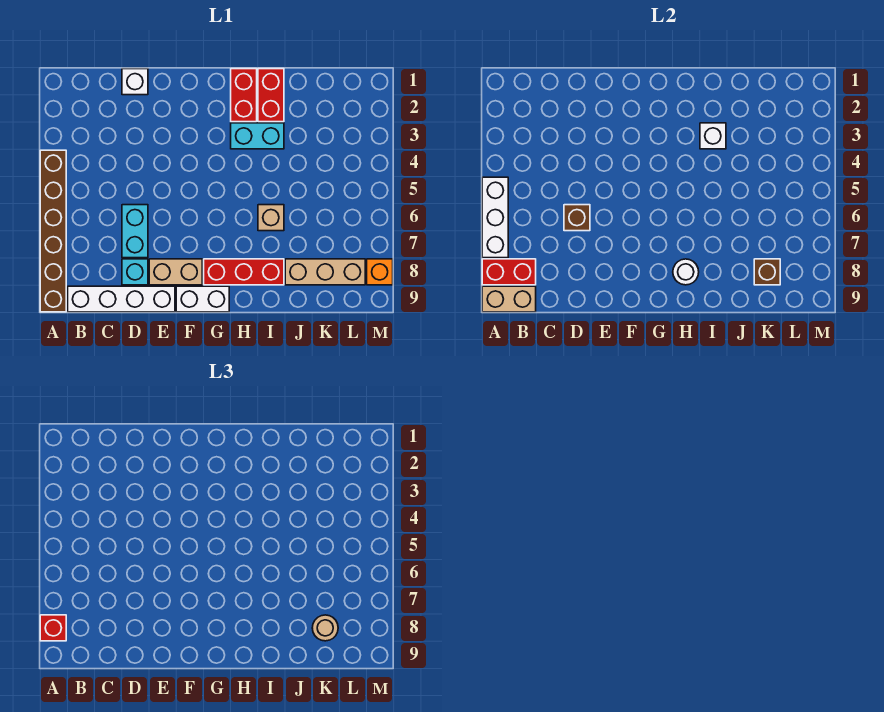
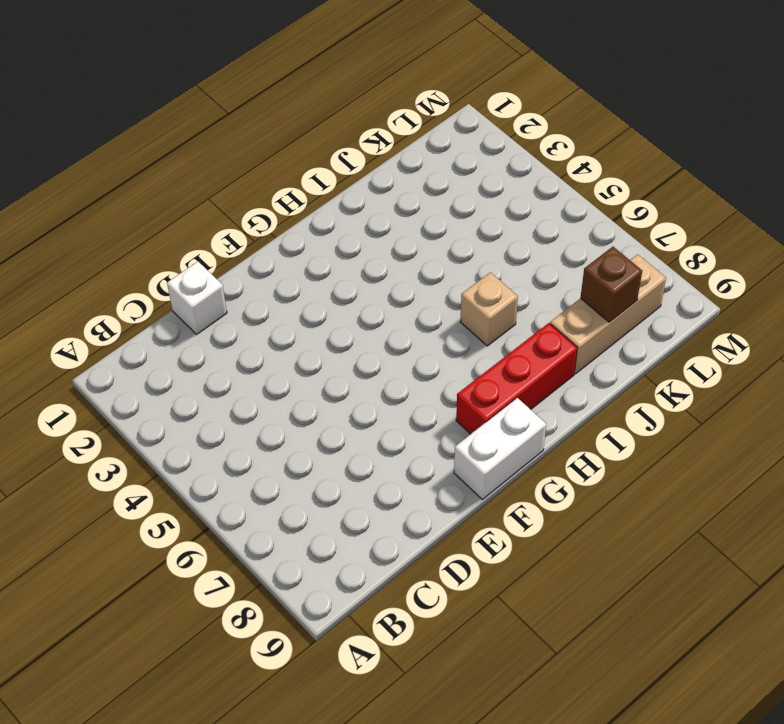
none -> brown 1x6 brick [40,150,66,312]
none -> white 1x4 brick [68,286,175,312]
none -> cyan 1x2 brick [122,205,148,258]

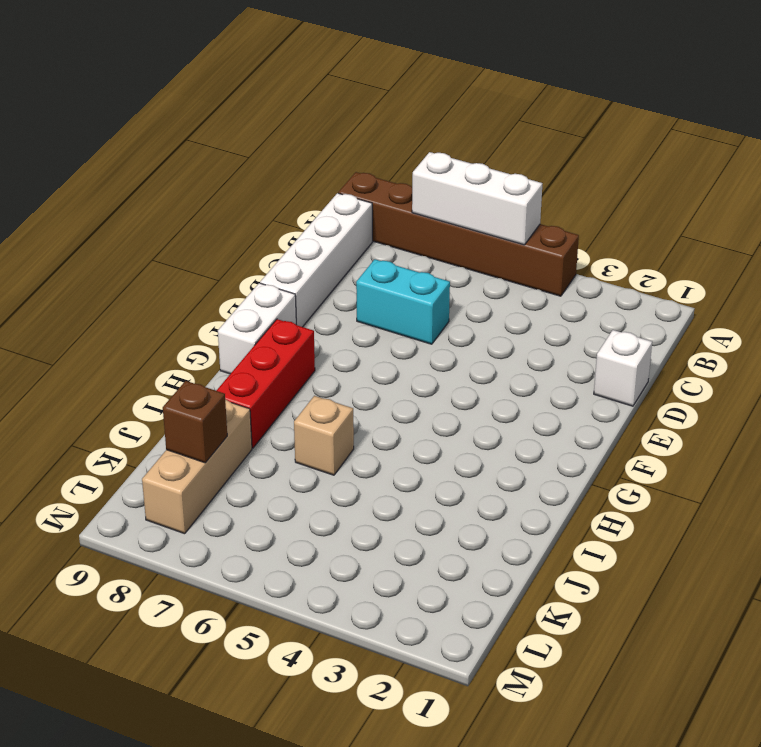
none -> cyan 1x1 brick [122,259,148,285]
none -> tan 1x2 brick [149,259,202,285]
none -> red 1x2 brick [231,69,257,122]

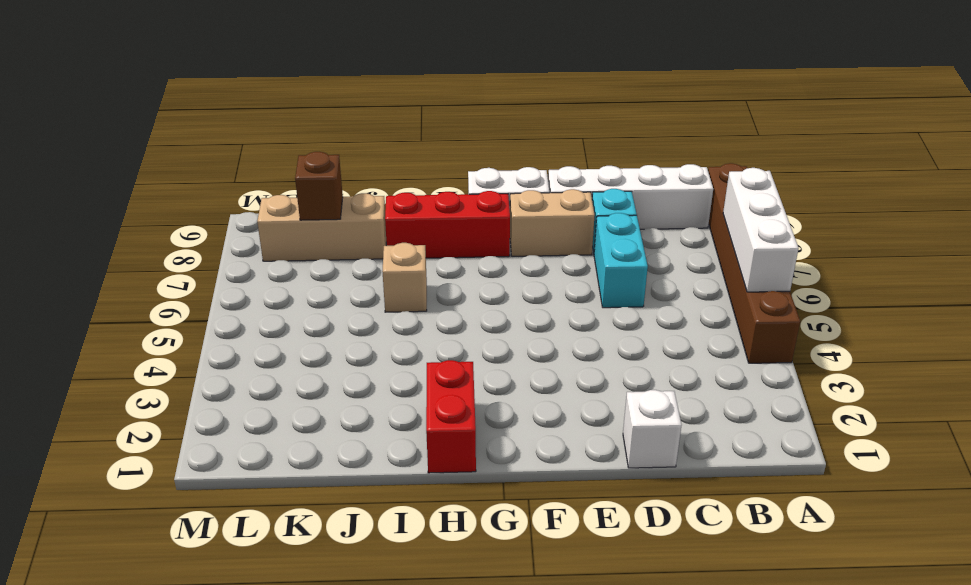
none -> cyan 1x2 brick [231,123,284,149]
none -> red 1x2 brick [258,69,284,122]
none -> orange 1x1 brick [367,259,393,285]

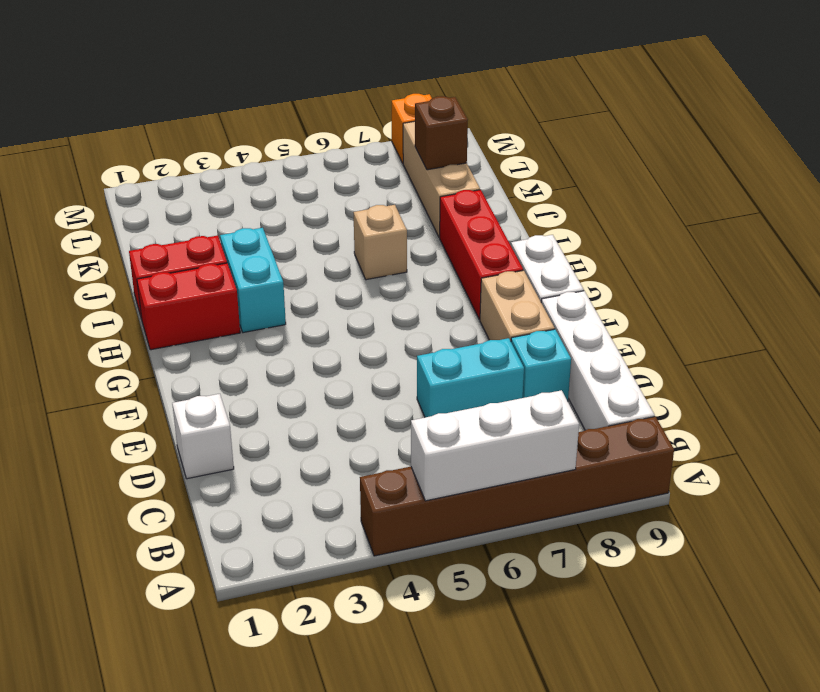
none -> red 1x2 brick [482,259,536,285]
none -> tan 1x2 brick [482,286,536,312]
none -> brown 1x1 brick [564,205,590,231]

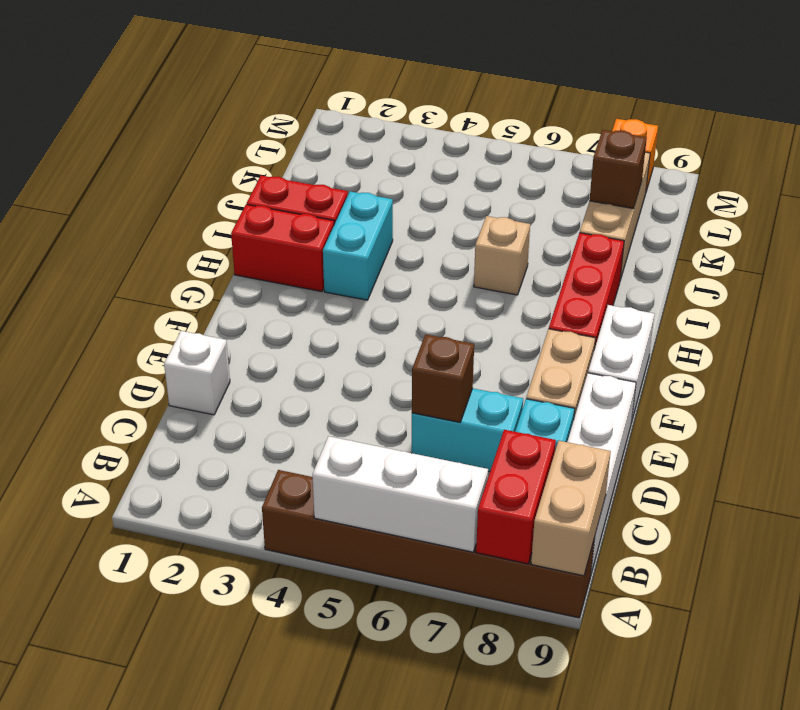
none -> white 1x1 round brick [673,259,699,285]
none -> white 1x1 brick [700,123,726,149]
none -> red 1x1 brick [40,615,66,641]

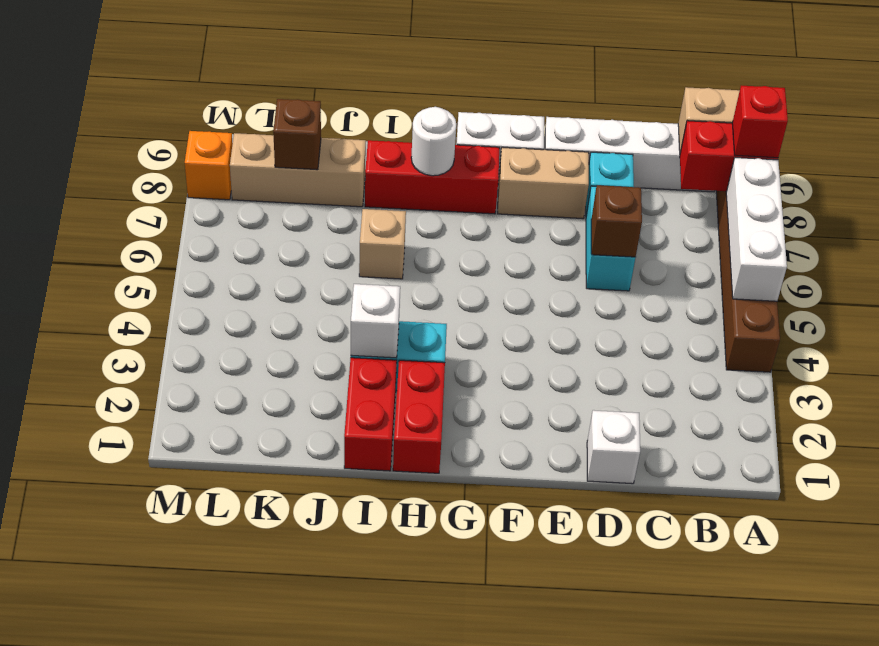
none -> tan 1x1 round brick [312,615,338,641]

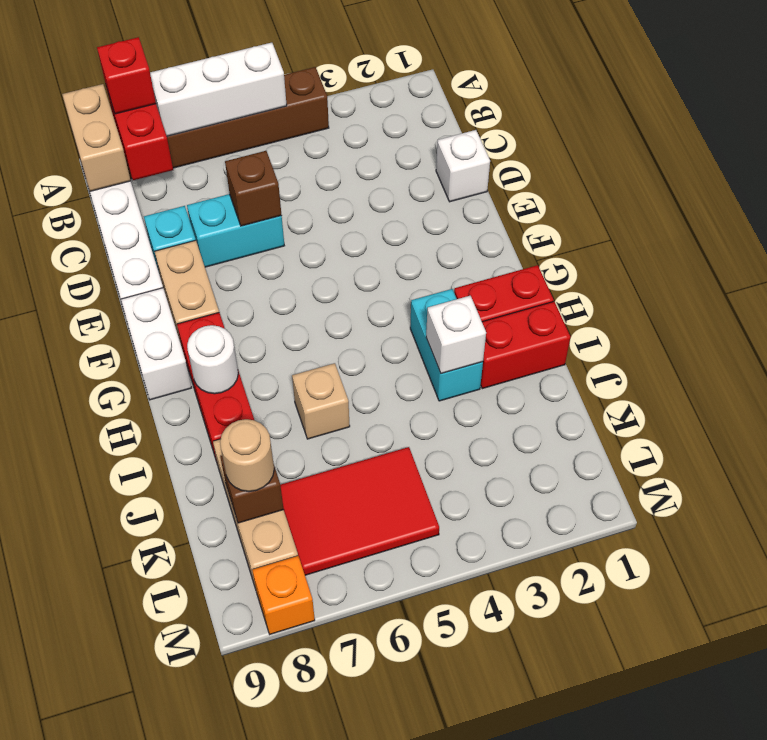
red 2x3 tile [280,447,439,575] -> none

